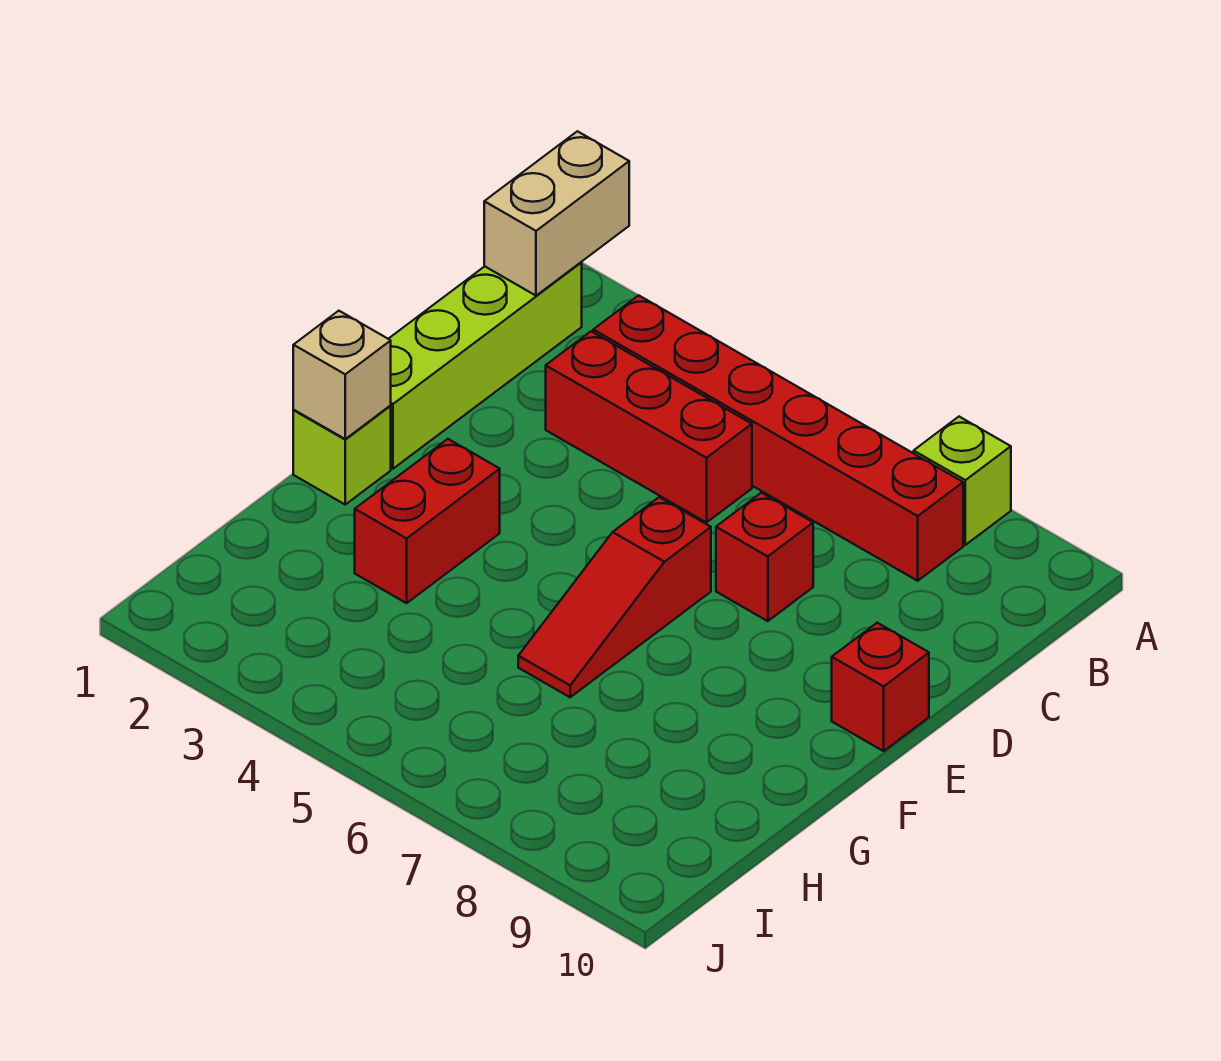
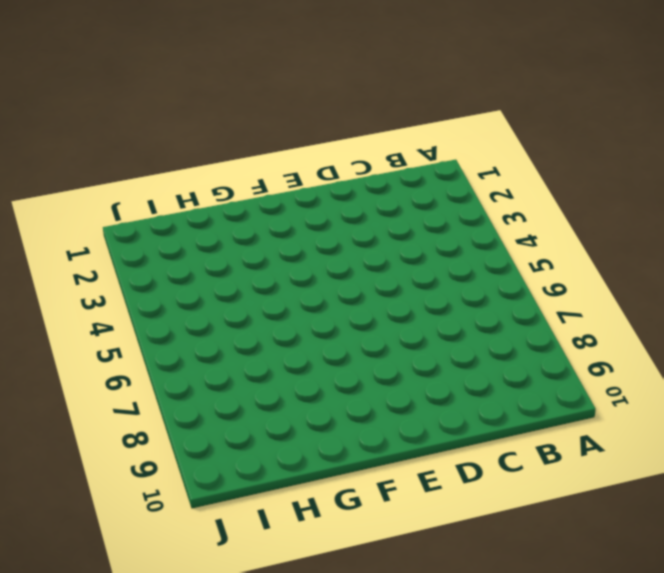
none -> lime 1x1 brick [914,417,1011,545]
none -> lime 1x4 brick [389,262,582,469]

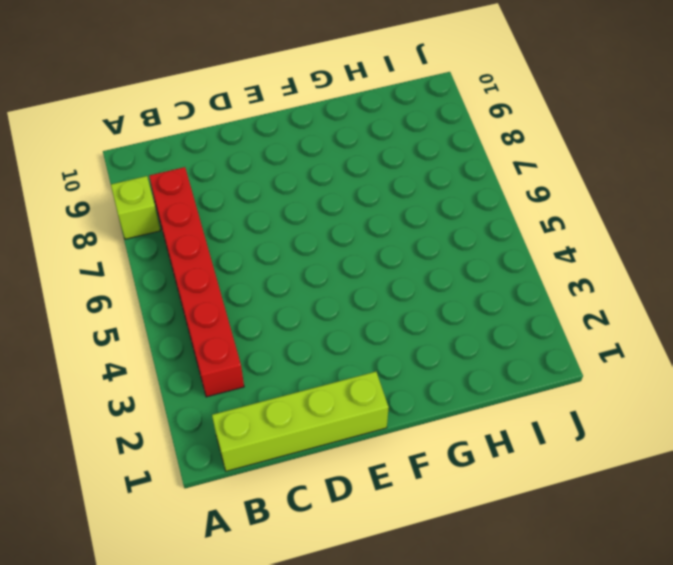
none -> red 1x3 brick [546,331,752,523]
none -> red 1x1 brick [716,493,813,621]

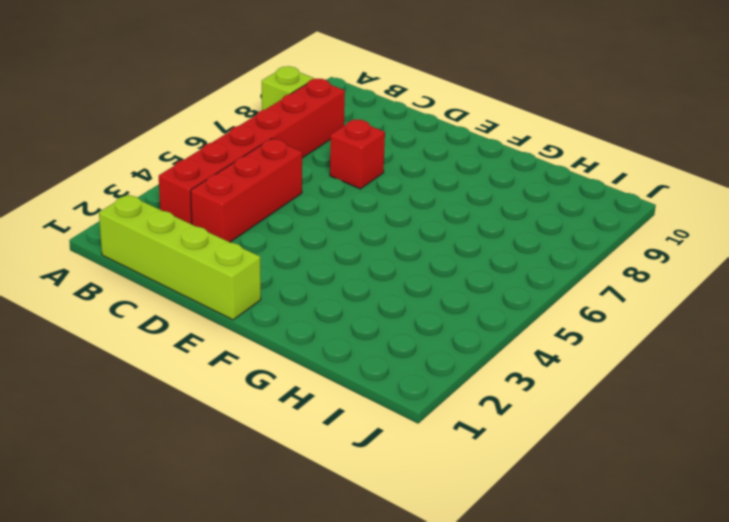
none -> red 1x3 slope [518,497,711,697]
none -> red 1x1 brick [832,623,929,751]

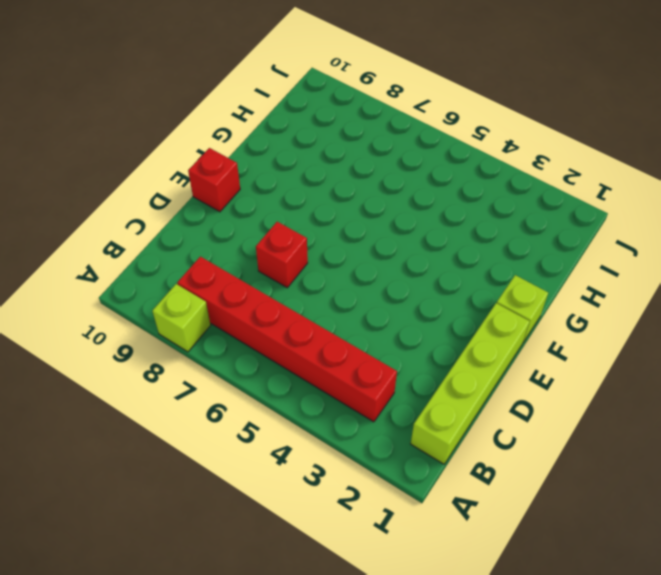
none -> red 1x3 brick [546,331,752,523]
none -> red 1x3 slope [518,497,711,697]

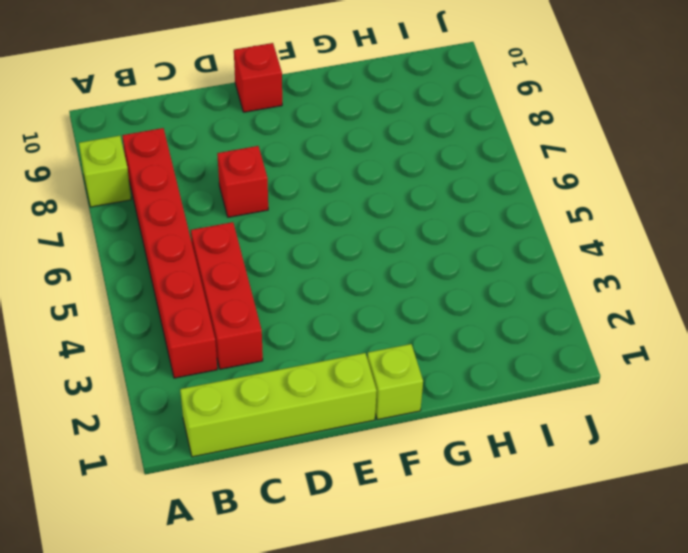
none -> red 1x3 slope [518,497,711,697]
none -> red 1x2 brick [355,439,500,603]

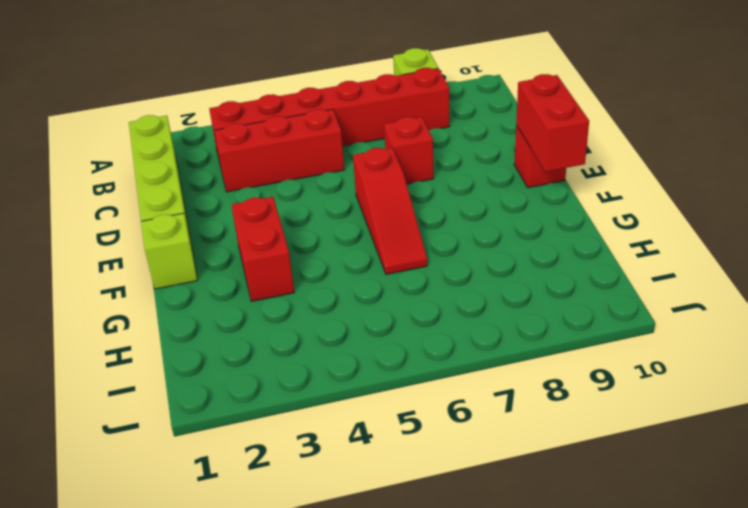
red 1x2 brick [516,74,589,172] -> none
none -> tan 1x2 brick [484,131,629,296]
none -> tan 1x1 brick [293,311,391,439]

